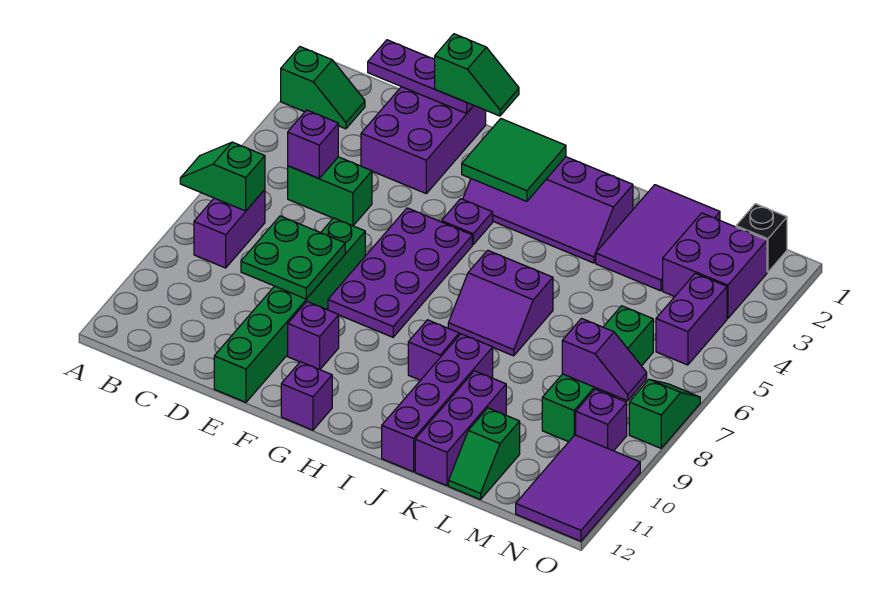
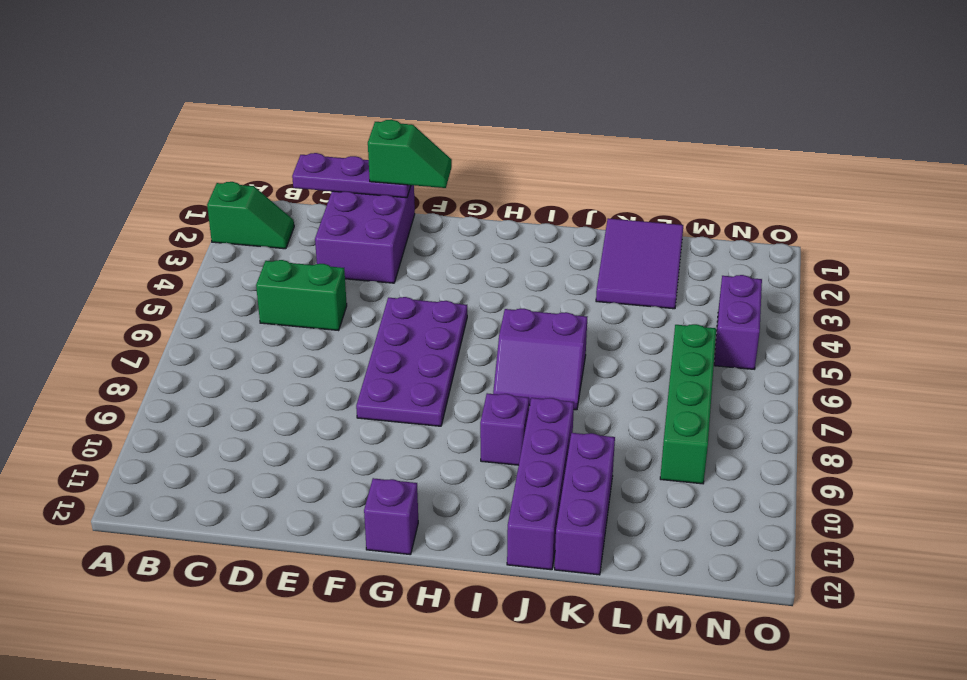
none -> purple 1x2 brick [194,190,265,268]
none -> green 1x6 brick [214,218,365,402]
none -> purple 1x1 brick [288,302,339,369]
none -> purple 2x4 slope [463,157,633,263]

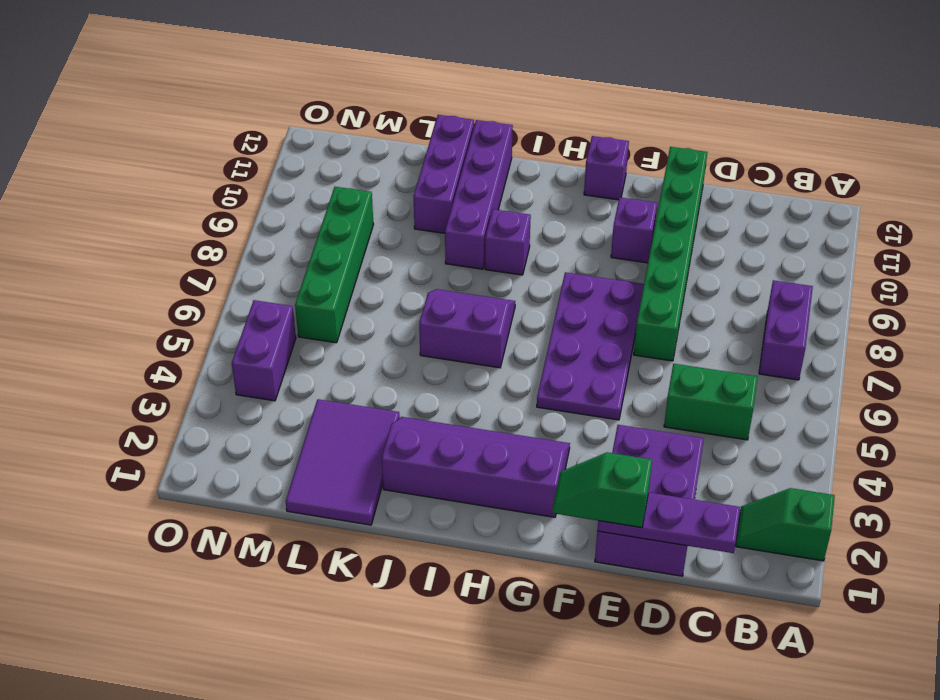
none -> purple 1x1 plate [442,199,493,244]
none -> green 1x2 slope [449,408,520,500]
none -> purple 2x2 brick [663,213,767,319]
none -> black 1x1 brick [736,204,787,272]

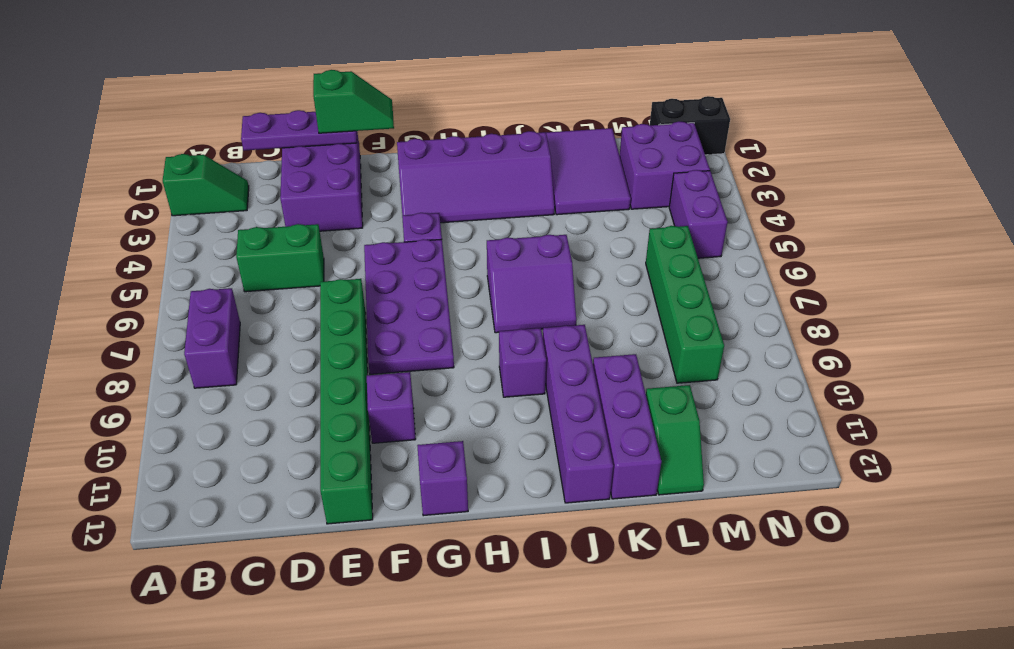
black 1x2 brick [650,96,730,155] -> black 1x1 brick [736,204,787,272]
none -> purple 1x1 brick [576,389,627,451]
none -> purple 2x3 tile [516,435,640,541]
none -> green 1x2 slope [629,380,700,448]
none -> green 1x2 slope [180,142,265,211]

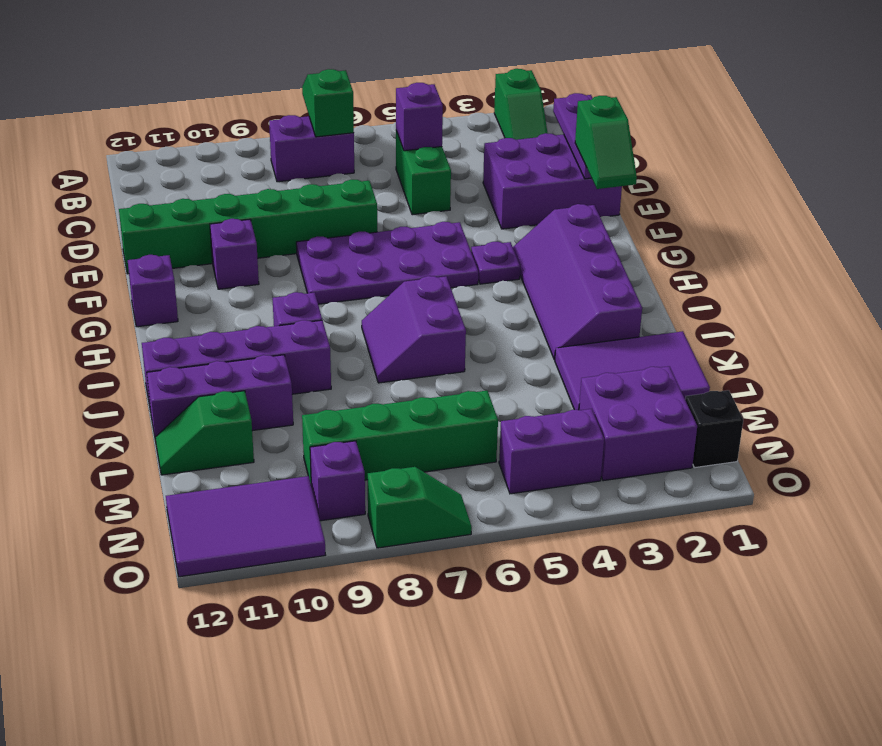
none -> green 2x2 plate [241,216,345,299]
none -> green 2x2 tile [462,119,566,201]
none -> purple 1x2 slope [562,318,647,401]

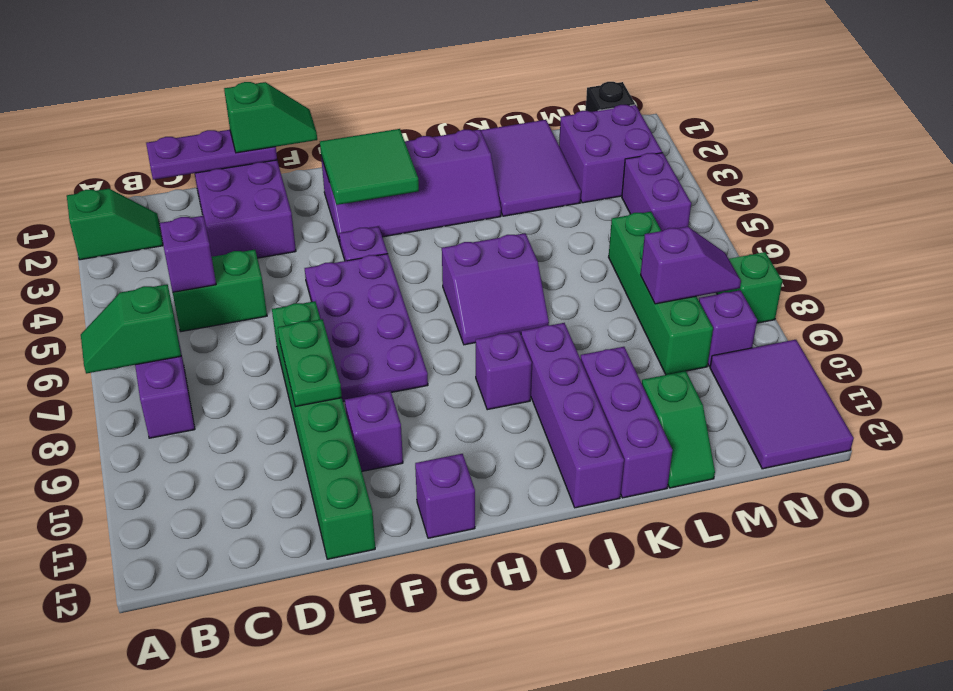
green 1x2 plate [278,319,342,407] -> green 2x2 plate [241,216,345,299]

